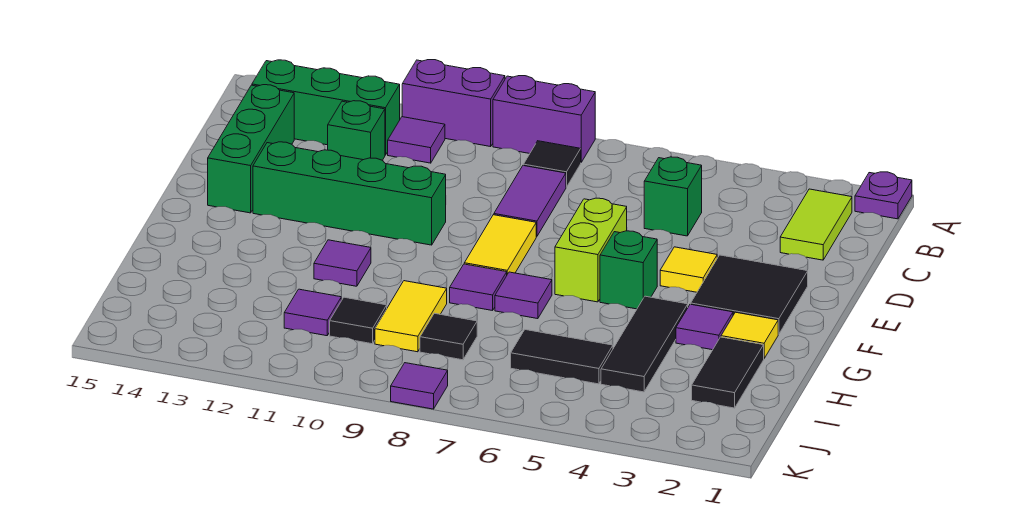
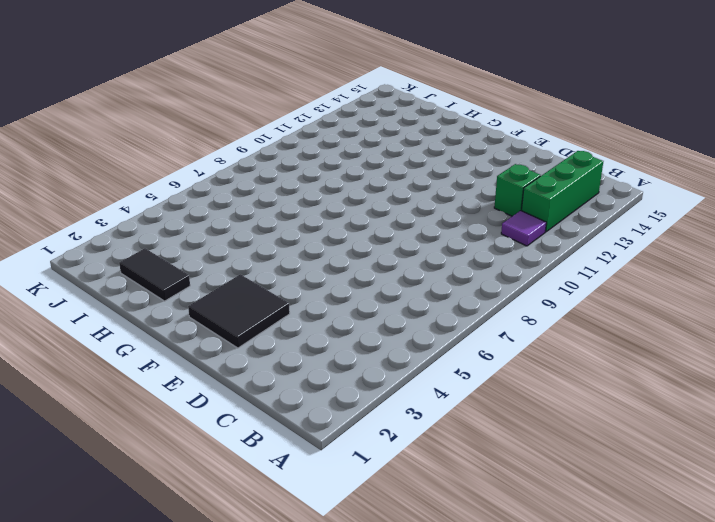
none -> purple 1x1 plate [855,172,912,219]
none -> purple 1x2 brick [493,76,595,162]
none -> purple 1x2 brick [402,60,505,147]
none -> lime 1x2 tile [780,189,852,260]

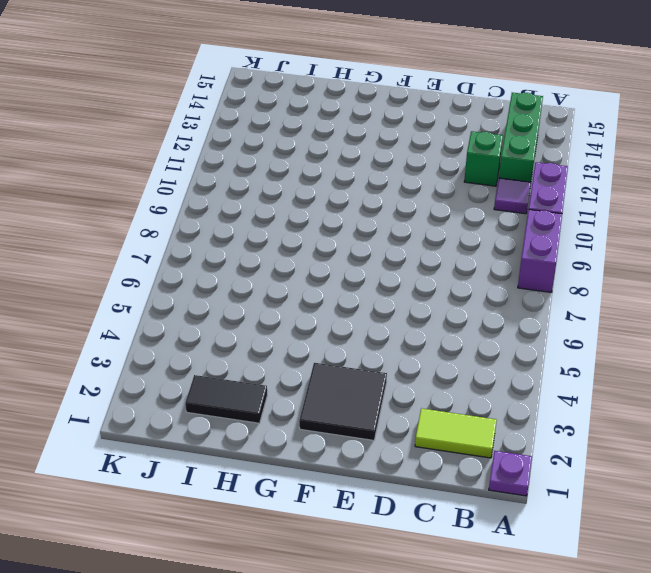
none -> black 1x1 tile [523,141,581,187]
none -> green 1x1 brick [644,157,702,236]
none -> purple 1x2 tile [494,166,566,237]
none -> green 1x3 brick [208,85,294,213]

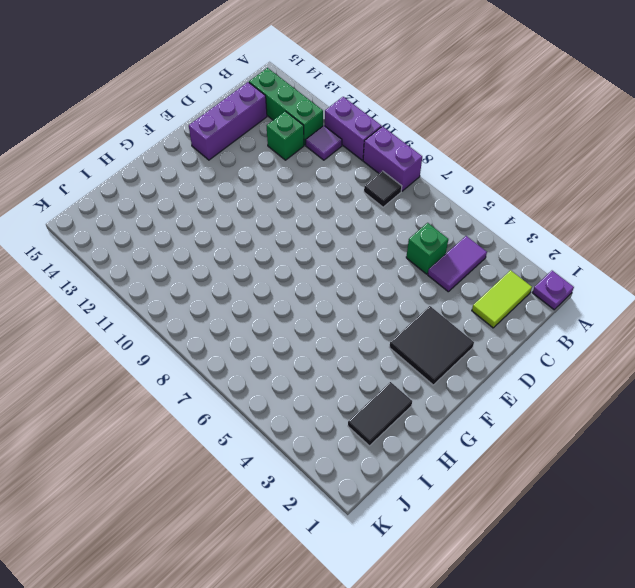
purple 1x2 tile [428,236,487,292] -> purple 1x2 tile moved to [494,166,566,237]
purple 1x3 brick [189,82,267,160] -> green 1x3 brick [208,85,294,213]
none -> yellow 1x1 tile [660,247,717,292]
none -> lime 1x2 brick [555,198,627,302]
none -> yellow 1x2 tile [464,215,536,274]
none -> green 1x4 brick [253,142,446,245]

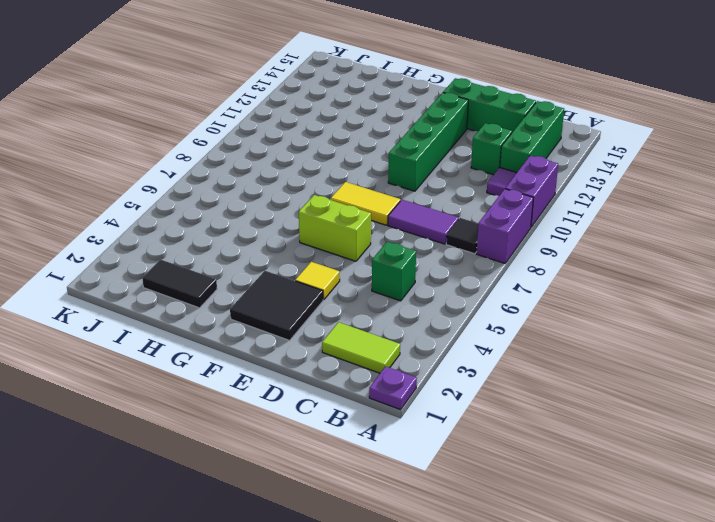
none -> green 1x1 brick [600,231,657,309]
none -> yellow 1x1 tile [721,312,778,358]
none -> purple 1x1 tile [676,304,733,350]
none -> black 1x3 tile [601,296,688,392]

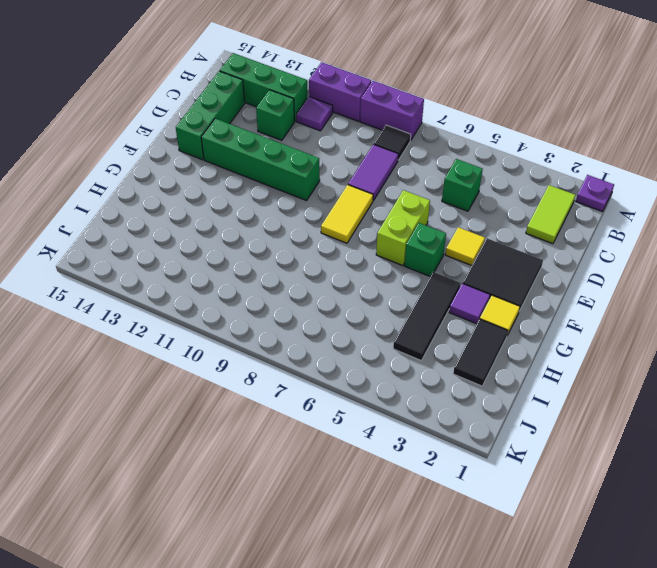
none -> purple 1x1 tile [495,272,552,319]
none -> purple 1x1 tile [450,264,507,311]
none -> purple 1x1 tile [314,240,371,286]
none -> yellow 1x2 tile [375,281,447,352]

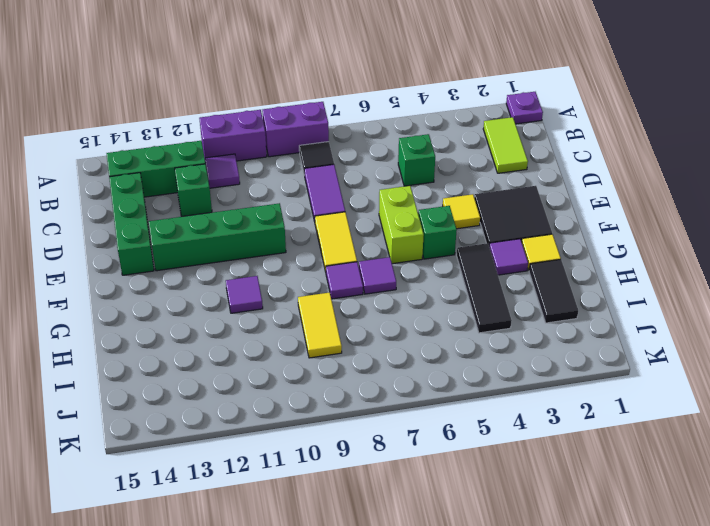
none -> black 1x2 tile [511,330,613,384]
none -> black 1x1 tile [420,313,477,360]
none -> black 1x1 tile [330,297,387,344]
none -> purple 1x1 tile [284,289,341,336]

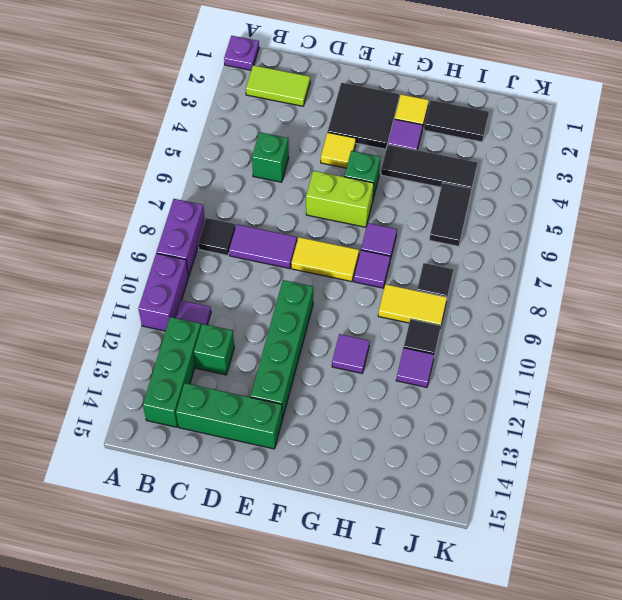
none -> purple 1x1 tile [391,363,448,409]

